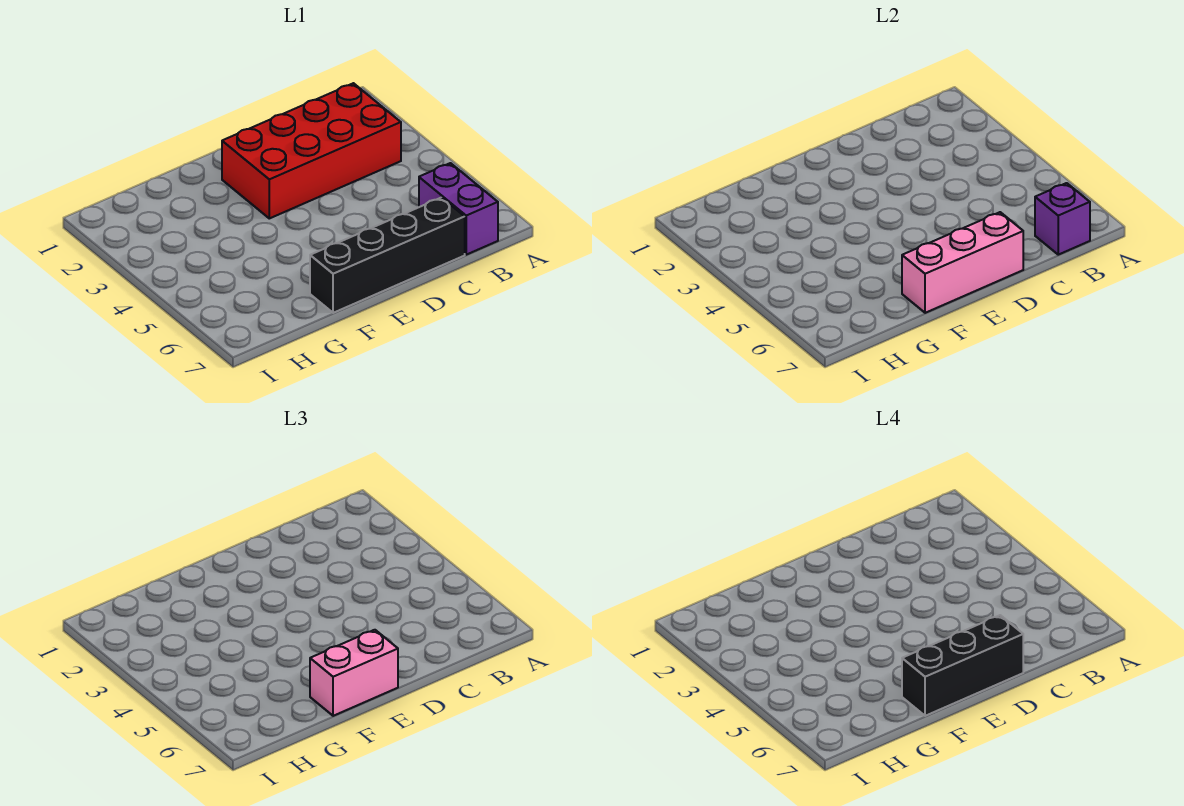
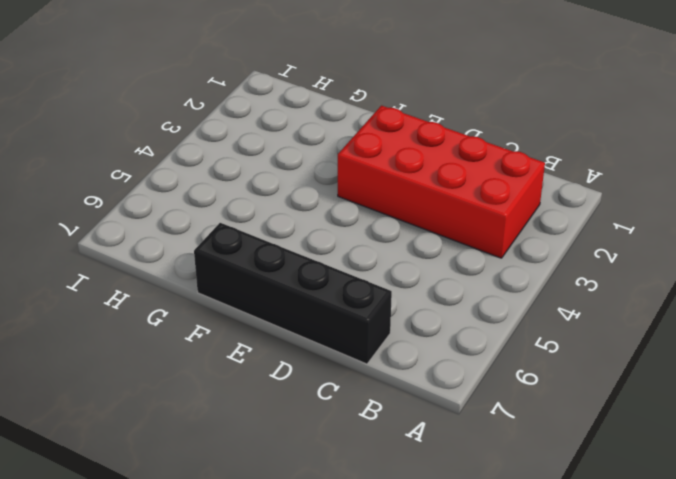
none -> purple 1x2 brick [419,163,498,255]
none -> purple 1x1 brick [1035,183,1090,255]

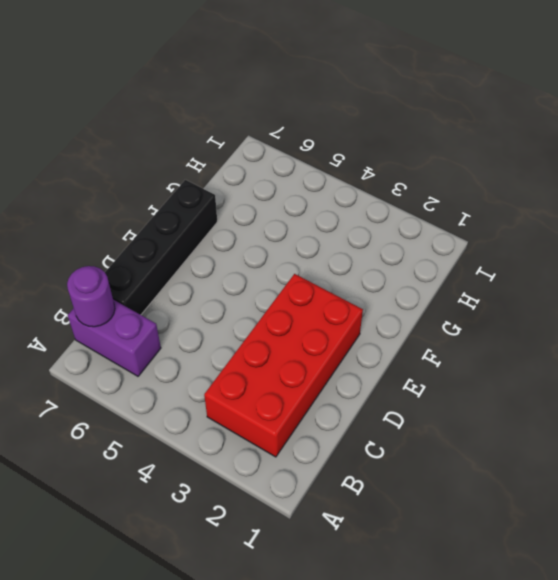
purple 1x1 round brick [67,266,115,327] -> purple 1x1 brick [1035,183,1090,255]
none -> pink 1x3 brick [902,212,1023,313]
none -> pink 1x2 brick [310,630,398,716]

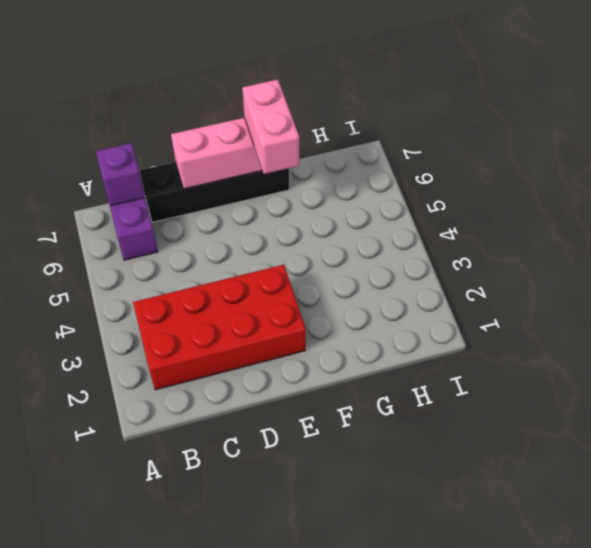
pink 1x2 brick [242,80,299,174] -> pink 1x2 brick turned to [310,630,398,716]
none -> black 1x3 brick [902,615,1023,716]

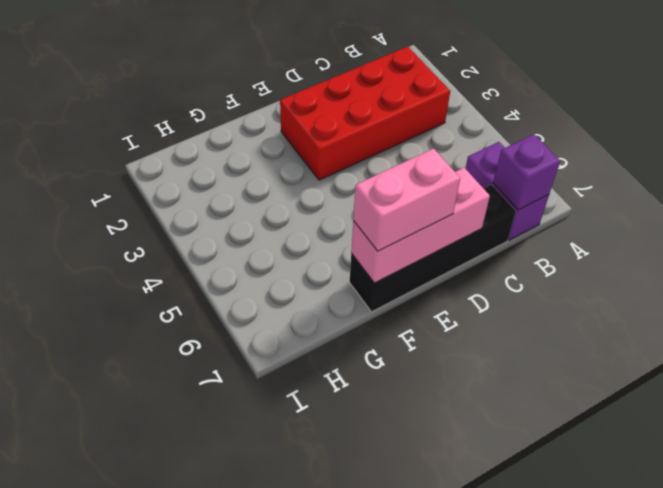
none -> black 1x3 brick [902,615,1023,716]

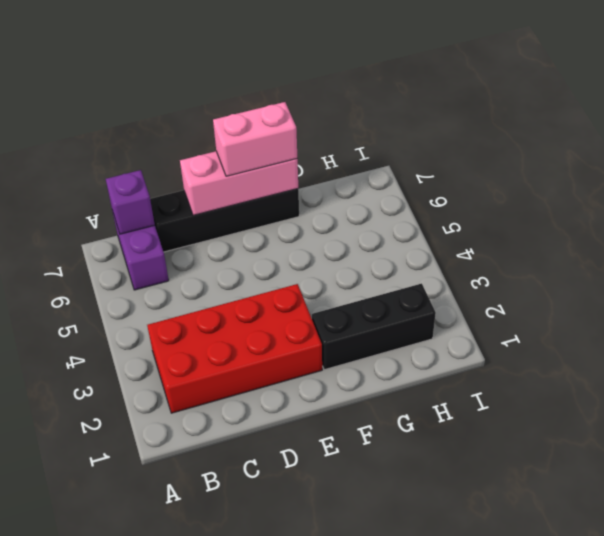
black 1x3 brick [312,283,436,370] -> black 1x3 brick moved to [902,615,1023,716]

